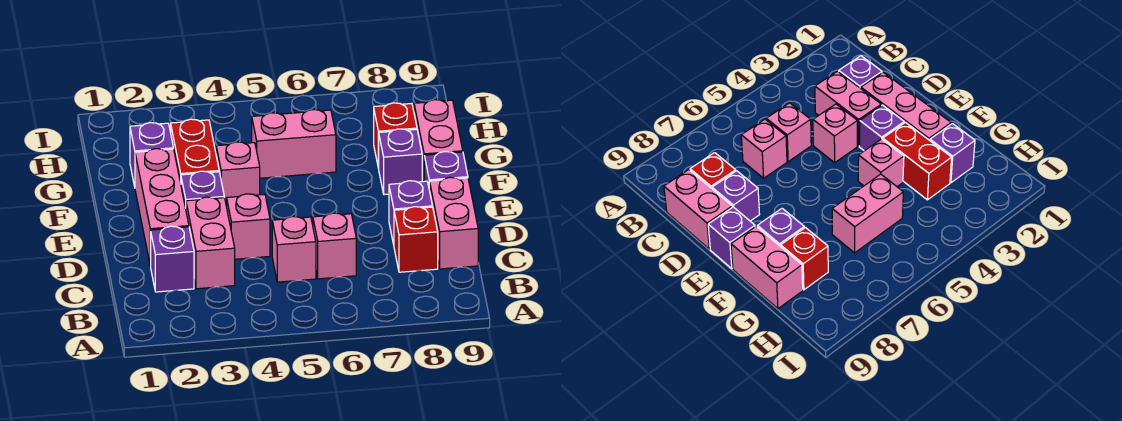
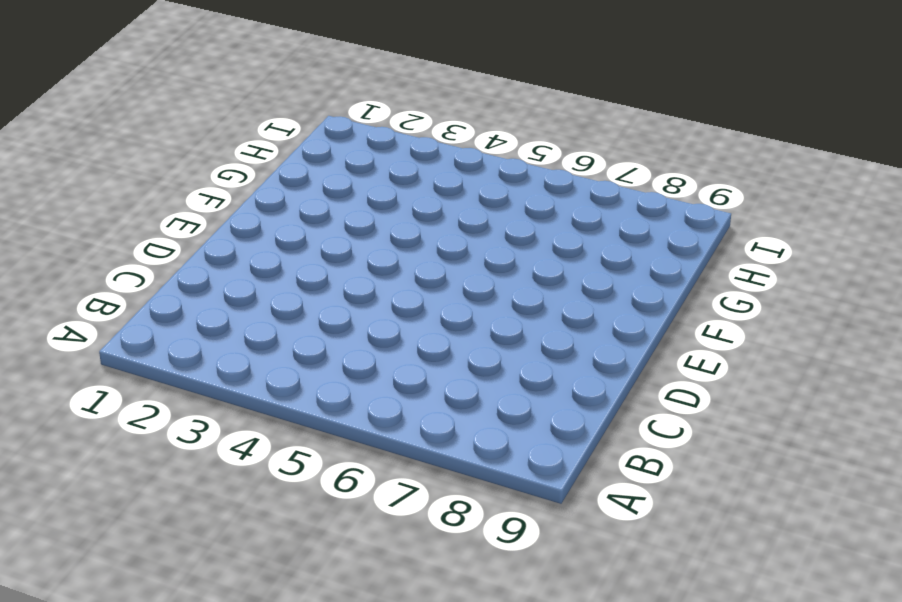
none -> purple 1x1 brick [151,226,194,292]
none -> pink 1x2 brick [186,197,235,289]
none -> pink 1x1 brick [272,216,316,282]

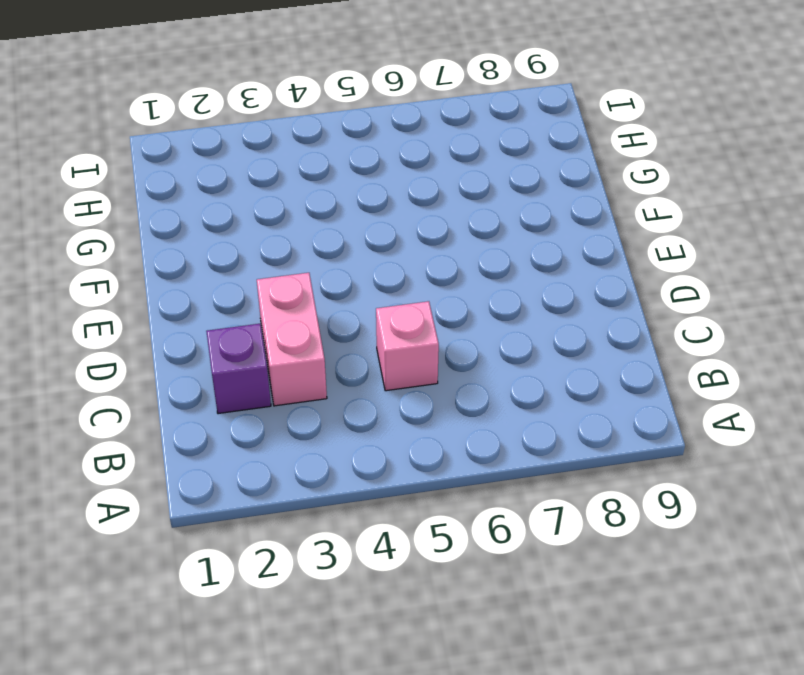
none -> pink 1x1 brick [313,213,356,279]
none -> red 1x1 brick [394,207,438,272]
none -> pink 1x2 brick [430,177,478,269]

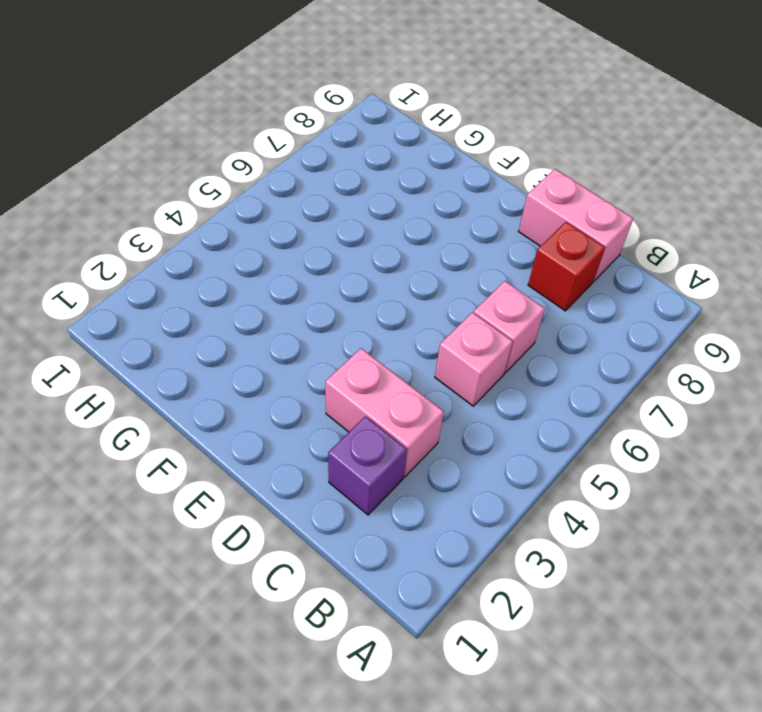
none -> pink 1x3 brick [135,149,189,266]
none -> pink 1x1 brick [227,194,270,259]
none -> purple 1x1 brick [389,181,432,245]

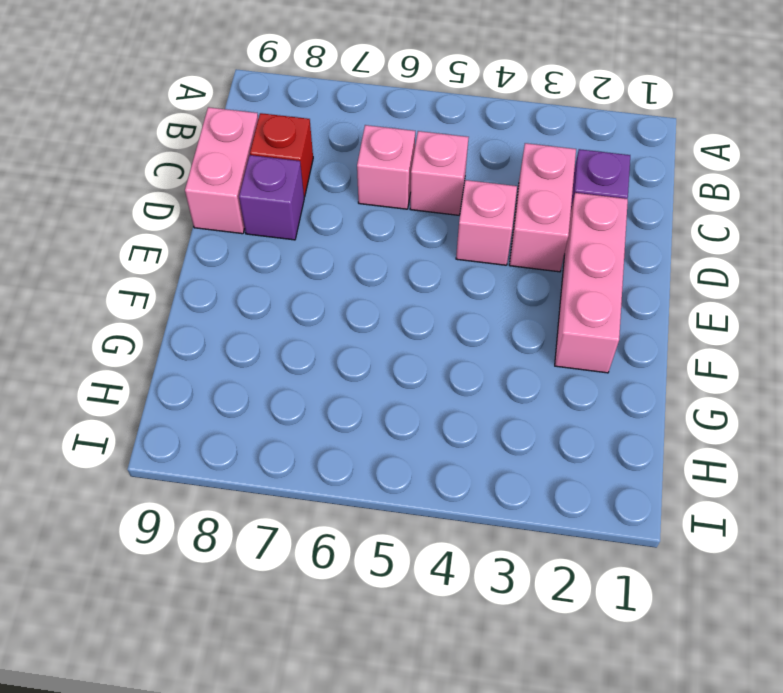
none -> purple 1x1 brick [181,171,224,208]
none -> purple 1x1 brick [424,151,468,191]
none -> red 1x2 brick [171,119,219,183]

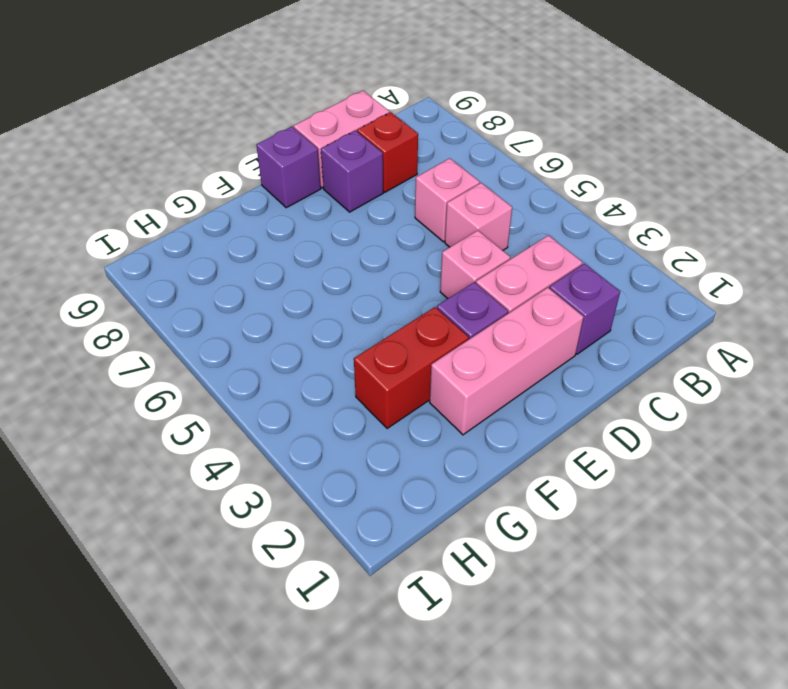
none -> pink 1x1 brick [216,142,260,207]
none -> purple 1x1 brick [379,129,422,195]
none -> pink 1x2 brick [414,100,463,182]

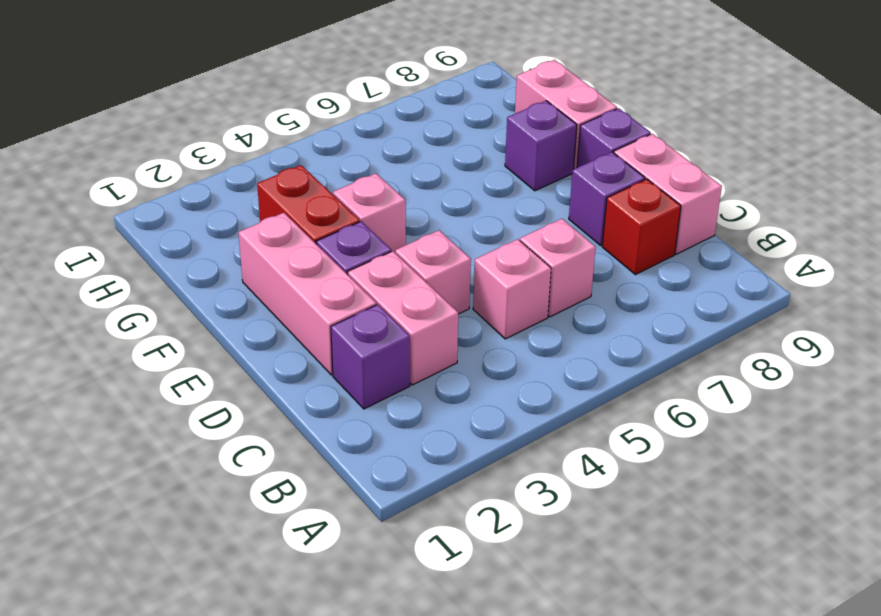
none -> purple 1x1 brick [130,123,173,187]
none -> pink 1x2 brick [252,110,336,178]
none -> red 1x1 brick [374,103,417,168]

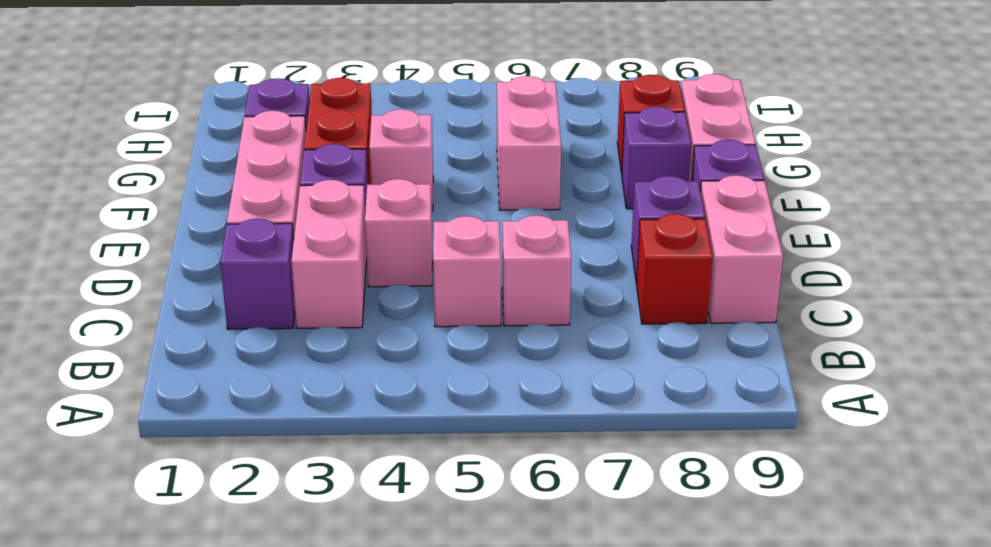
pink 1x2 brick [497,76,561,210] -> pink 1x2 brick turned to [252,110,336,178]

